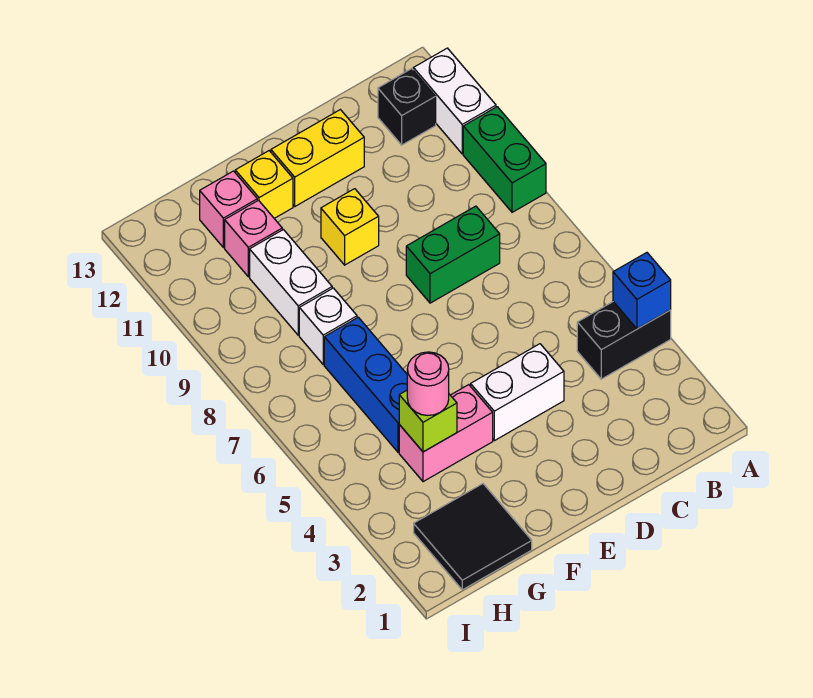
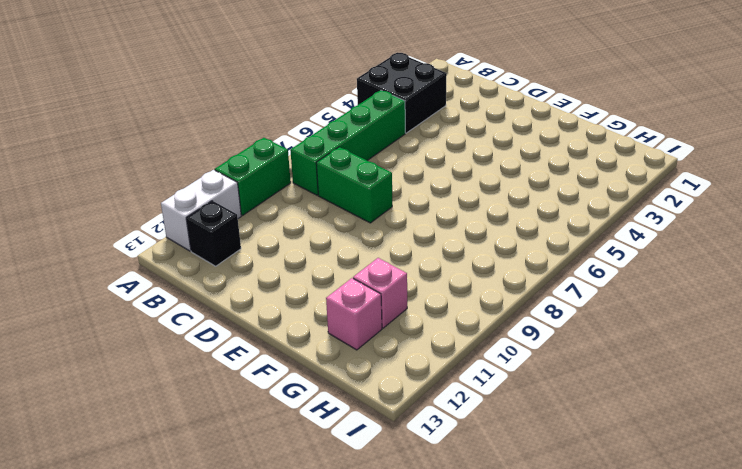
black 2x2 brick [357,53,447,133] -> black 1x2 brick [577,302,671,379]
green 1x4 brick [290,90,405,195] -> none
none -> white 1x2 brick [471,344,564,441]
none -> yellow 1x2 brick [271,110,364,206]
none -> yellow 1x1 brick [321,189,379,265]

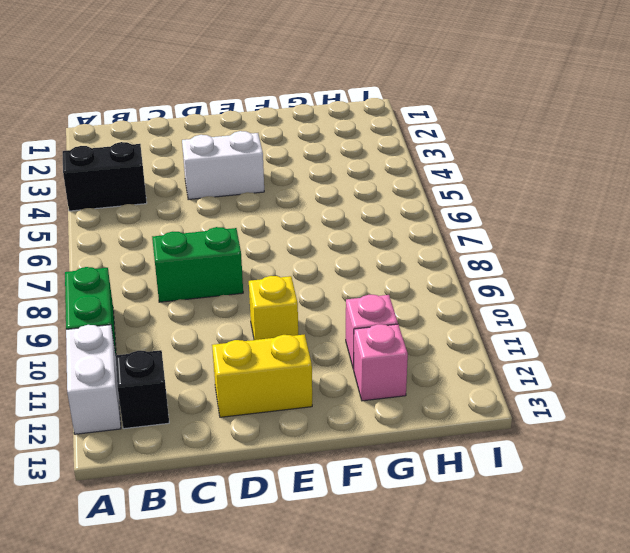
none -> pink 1x2 brick [399,385,493,482]
none -> yellow 1x1 brick [235,151,293,218]
none -> black 2x2 tile [414,484,532,590]

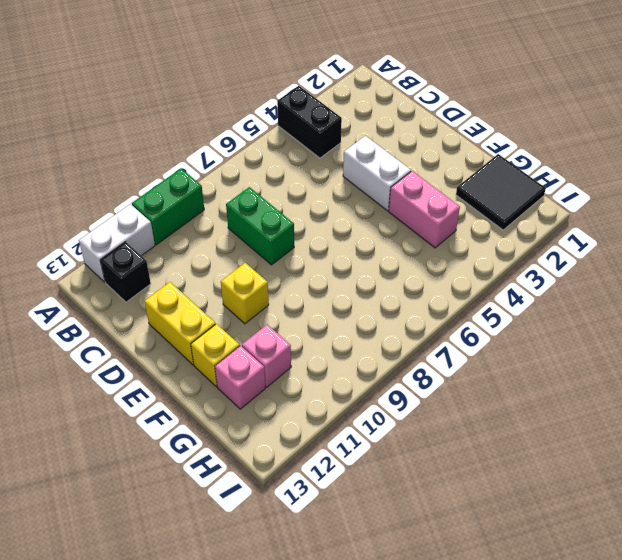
none -> blue 1x3 brick [324,317,407,452]
none -> white 1x1 brick [299,288,357,364]
none -> white 1x2 brick [250,230,332,335]

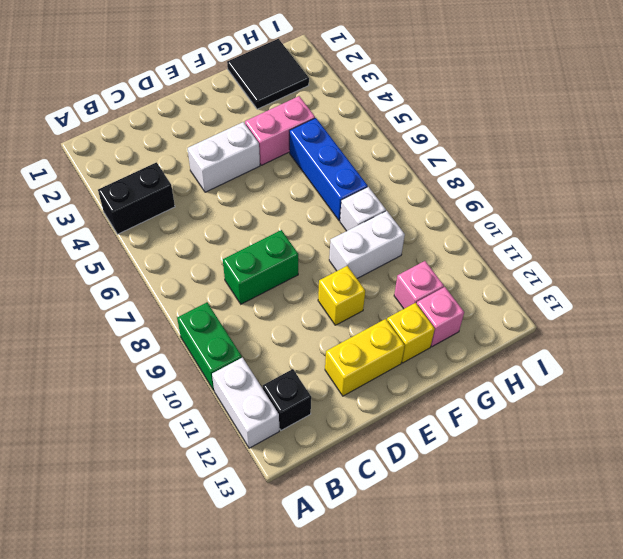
white 1x2 brick [329,211,405,278] -> white 1x2 brick turned to [250,230,332,335]
none -> blue 1x1 brick [613,253,671,329]
none -> lime 1x1 brick [399,390,457,452]
none -> pink 1x1 round brick [407,352,449,415]

